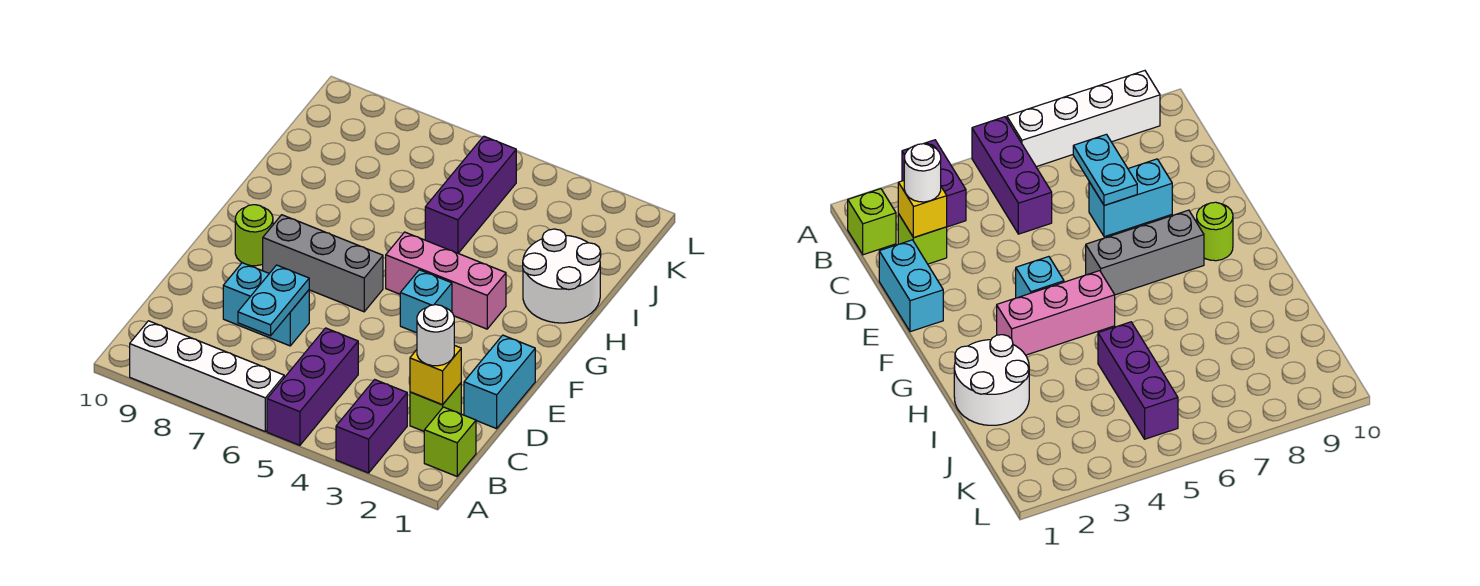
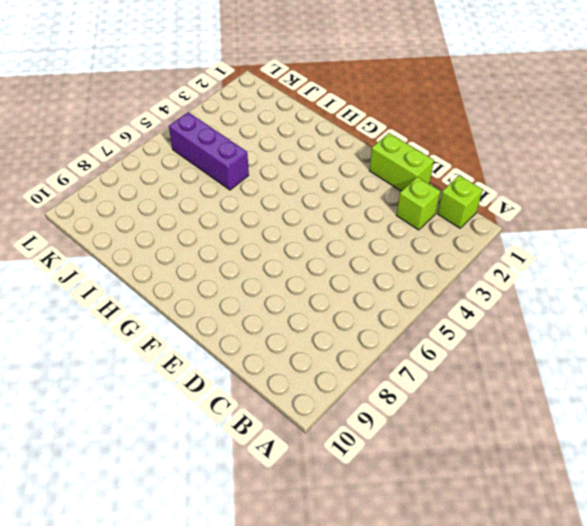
lime 1x2 brick [369,133,434,191] -> cyan 1x2 brick [464,335,535,429]
none -> purple 1x2 brick [336,380,407,473]
none -> purple 1x3 brick [267,328,358,445]
none -> white 1x4 brick [130,321,284,431]

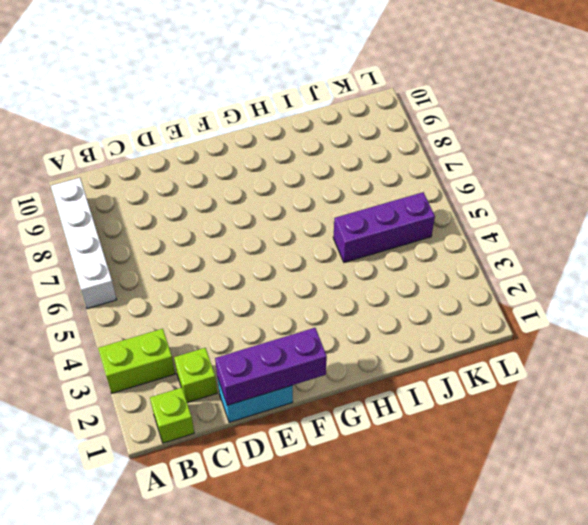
lime 1x2 brick [98,329,175,393] -> purple 1x2 brick [336,380,407,473]
purple 1x3 brick [215,328,327,405] -> purple 1x3 brick moved to [267,328,358,445]
none -> cyan 1x2 brick [223,263,309,346]
none -> cyan 1x1 brick [400,270,452,333]
none -> grey 1x3 brick [263,215,383,312]

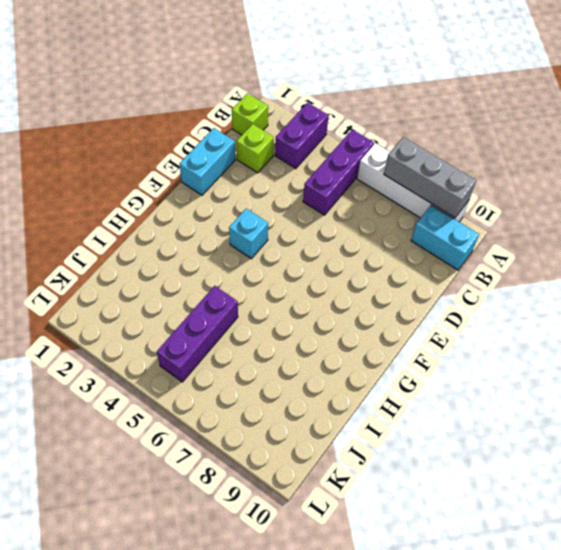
grey 1x3 brick [384,137,476,218] -> grey 1x3 brick moved to [263,215,383,312]
cyan 1x2 brick [411,205,479,270] -> cyan 1x2 brick moved to [223,263,309,346]
none -> lime 1x1 round brick [235,205,273,266]
none -> pink 1x3 brick [386,232,506,329]
none -> white 2x2 round brick [523,229,601,323]

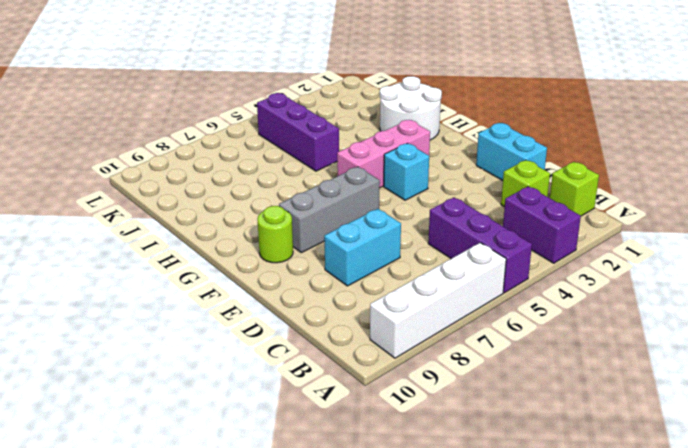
none -> yellow 1x1 brick [410,345,461,405]
none -> cyan 1x2 plate [238,265,309,336]
none -> white 1x1 round brick [417,305,454,366]

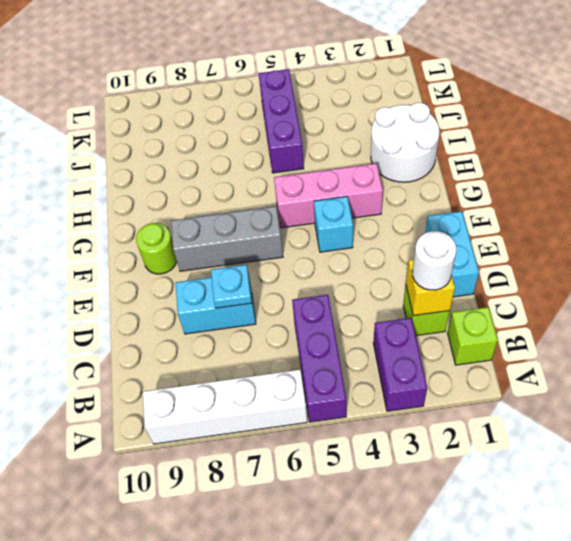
cyan 1x1 plate [211,265,252,308] -> cyan 1x2 plate [238,265,309,336]

